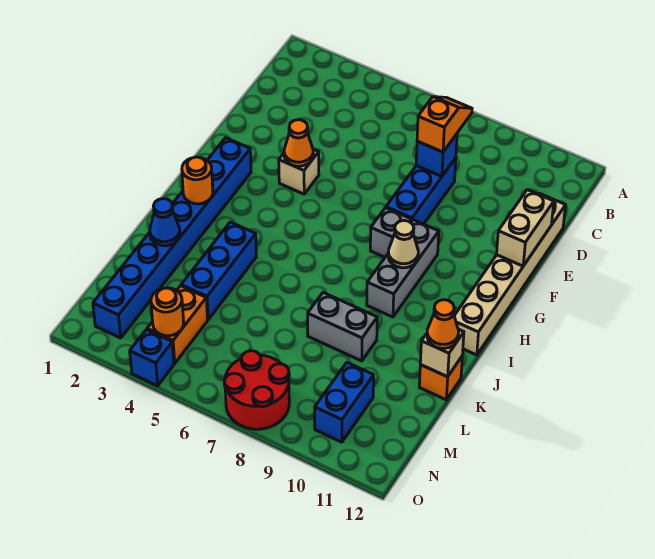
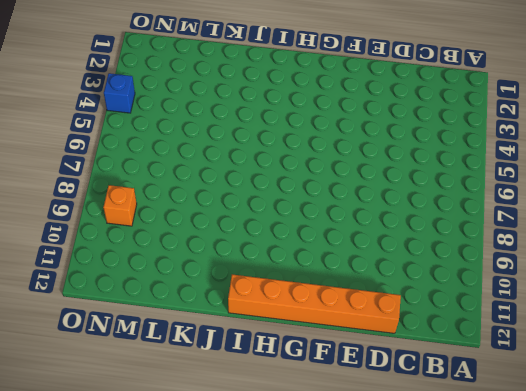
orange 1x6 brick [228,274,401,333] -> tan 1x6 brick [454,193,566,355]
orange 1x1 brick [103,185,137,226] -> orange 1x1 brick moved to [419,357,462,400]
none -> blue 1x3 brick [386,158,456,224]
none -> tan 1x1 brick [279,149,319,194]
none -> blue 1x8 brick [93,138,251,338]

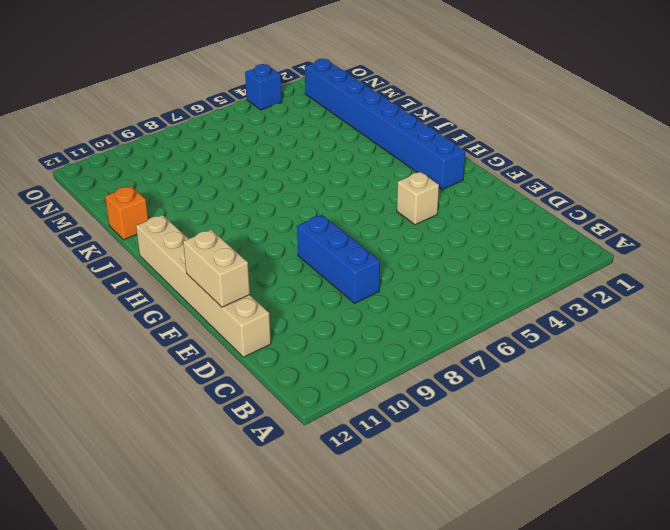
none -> grey 1x1 brick [370,208,411,257]
none -> grey 1x3 brick [367,220,439,317]
none -> blue 1x3 brick [181,222,256,319]

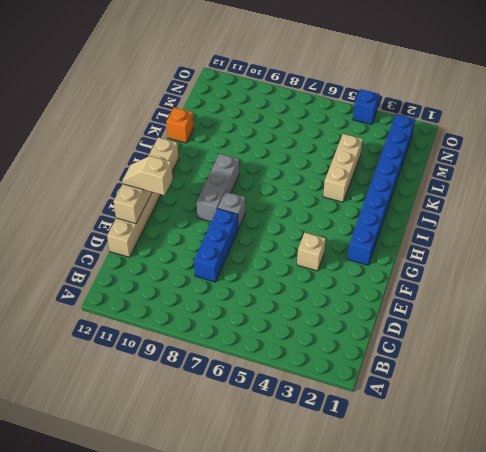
tan 1x2 slope [122,156,173,195] -> none
tan 1x3 brick [323,134,363,202] -> blue 1x3 brick [181,222,256,319]
none -> grey 1x2 brick [308,293,377,361]
none -> orange 1x2 brick [147,286,208,364]
none -> blue 1x2 brick [315,363,374,442]

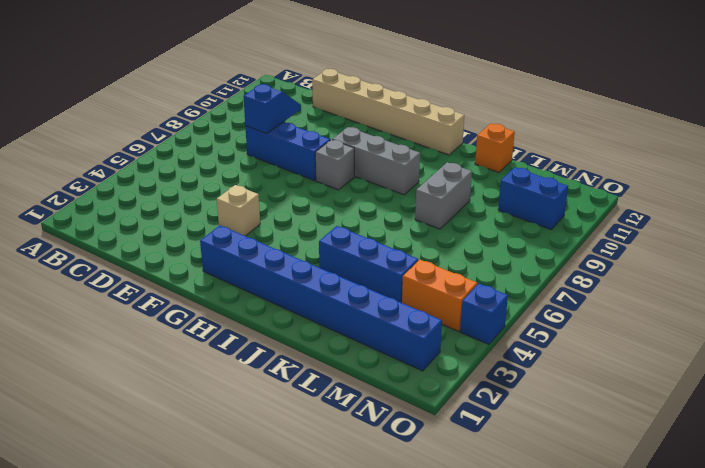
blue 1x2 slope [243,84,300,134] -> blue 1x1 brick [416,134,457,176]
none -> red 2x2 round brick [224,351,289,429]
none -> tan 1x2 brick [497,190,554,266]
none -> orange 1x1 cone [284,120,313,166]

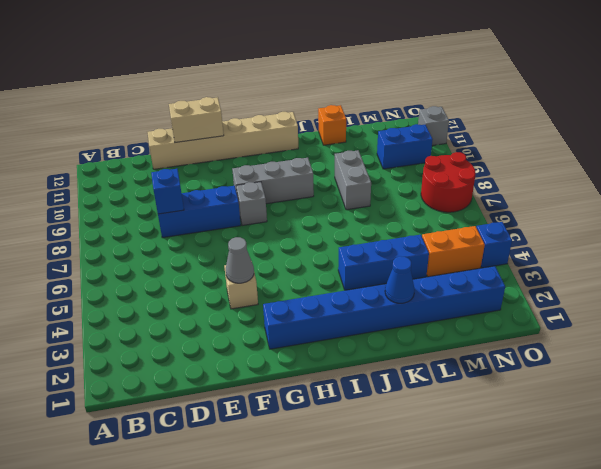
grey 1x1 cone [226,237,254,283] -> orange 1x1 cone [284,120,313,166]
grey 1x1 brick [418,106,449,146] -> none
none -> tan 1x1 cone [388,221,418,268]
none -> orange 1x1 round brick [182,157,213,204]
none -> tan 1x1 brick [420,329,464,377]

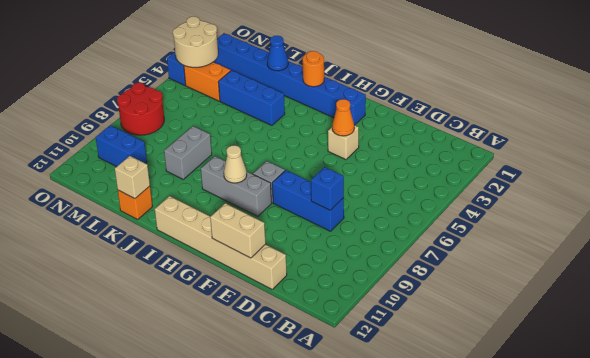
tan 2x2 round brick [173,17,218,67] -> orange 1x1 round brick [151,288,184,336]
none -> orange 1x2 slope [417,97,472,152]
none -> orange 1x1 cone [427,300,459,348]

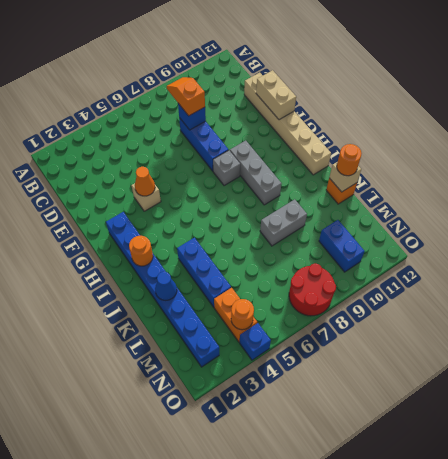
orange 1x1 round brick [337,144,362,176] -> orange 1x1 cone [427,300,459,348]
none -> tan 1x1 cone [388,221,418,268]

